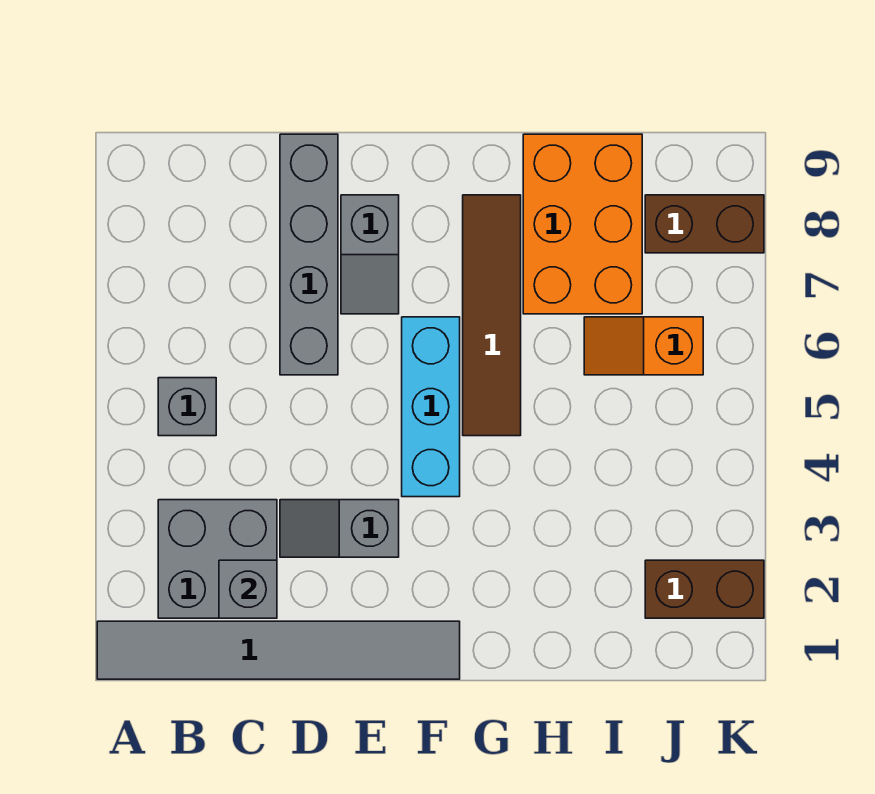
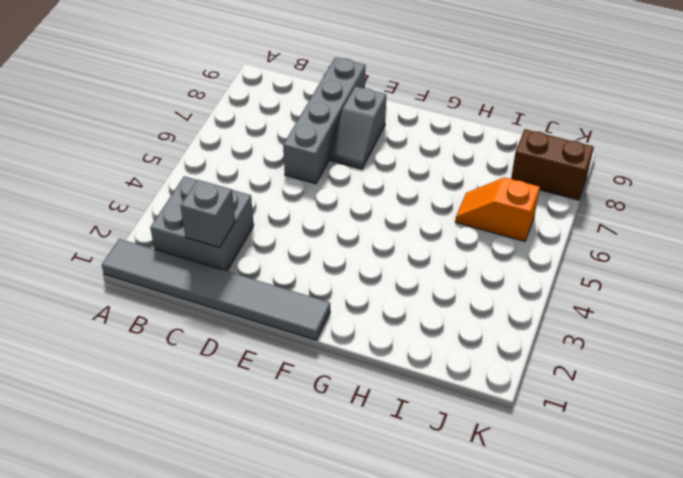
none -> grey 1x1 brick [158,378,216,436]
none -> grey 1x2 slope [280,500,399,557]
none -> cyan 1x3 brick [402,317,460,497]

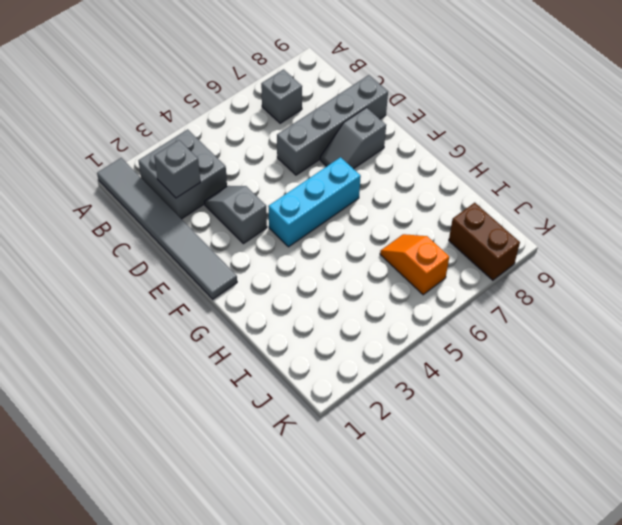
grey 1x1 brick [261,69,302,123] -> grey 1x1 brick moved to [158,378,216,436]
none -> brown 1x4 tile [463,195,521,436]
none -> orange 2x3 brick [523,134,642,314]
none -> brown 1x2 brick [645,560,764,618]

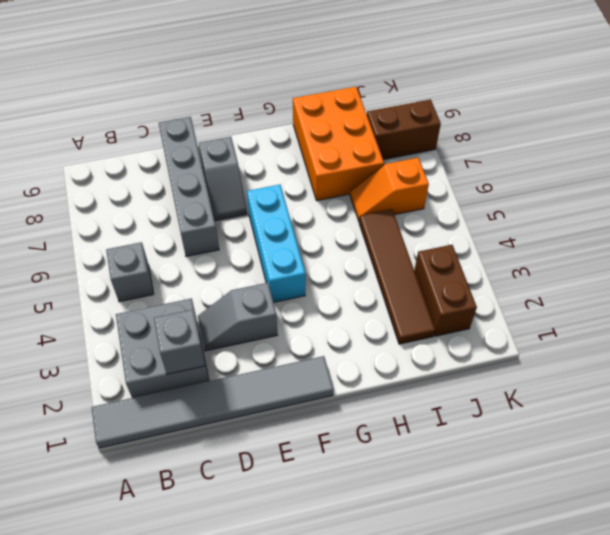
brown 1x4 tile [359,209,435,344] -> brown 1x4 tile moved to [463,195,521,436]
brown 1x2 brick [414,245,477,336] -> brown 1x2 brick turned to [645,560,764,618]

